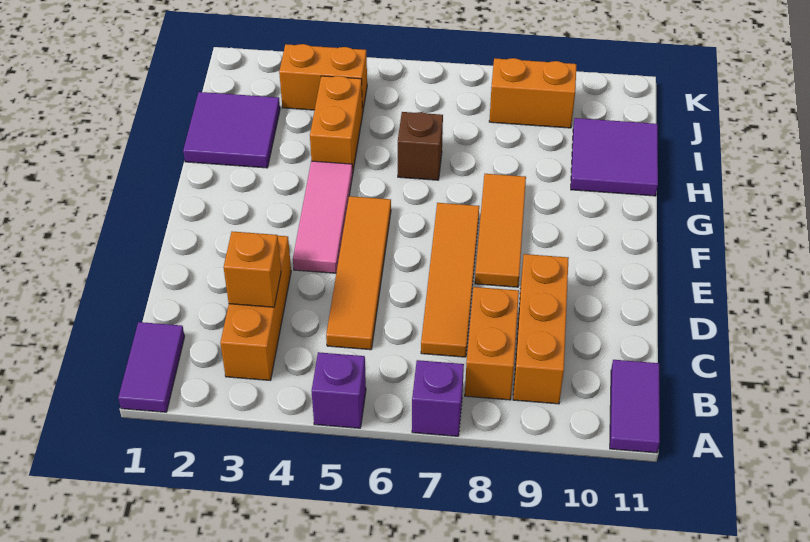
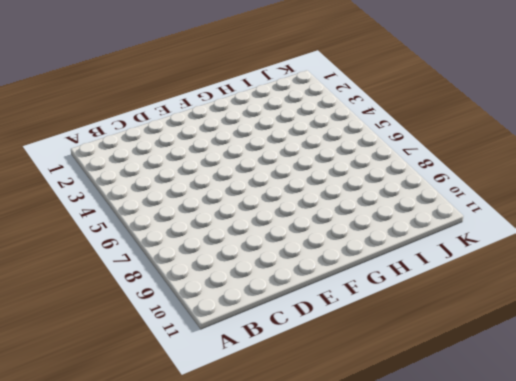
none -> purple 1x2 tile [118,322,185,412]
none -> purple 1x1 brick [312,352,366,428]
none -> purple 1x1 brick [412,360,464,436]

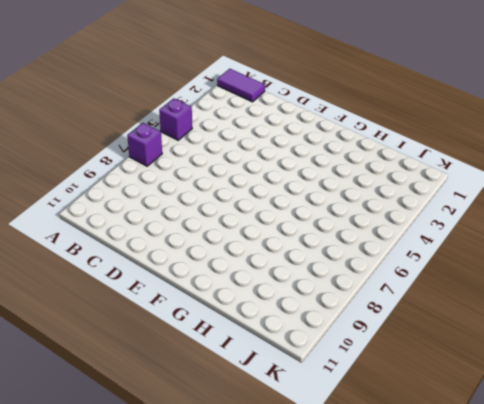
none -> purple 1x2 tile [610,360,660,453]
none -> orange 1x3 brick [220,236,291,380]
none -> orange 1x2 brick [465,287,519,400]

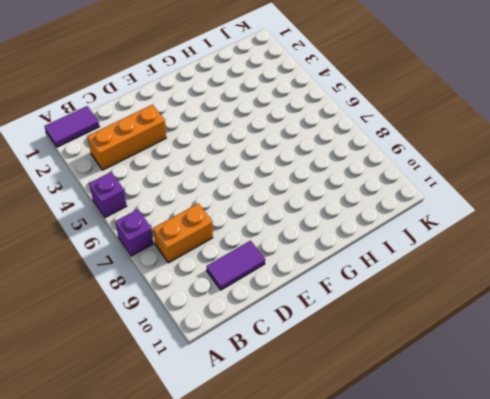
purple 1x2 tile [207,241,265,290] -> purple 1x2 tile moved to [610,360,660,453]
none -> orange 1x3 brick [513,254,569,404]
none -> orange 1x4 tile [326,196,391,350]
none -> orange 1x4 tile [421,203,479,357]

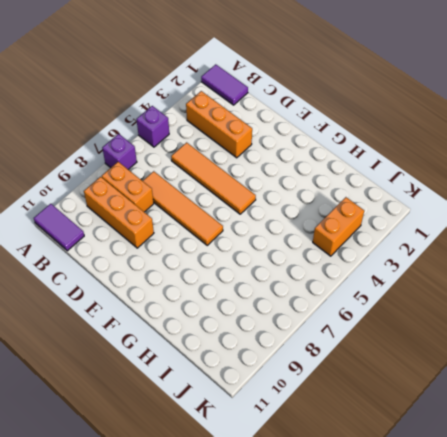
none -> pink 1x3 tile [293,161,353,273]
none -> orange 1x3 tile [475,174,526,287]
none -> purple 2x2 tile [183,92,280,168]

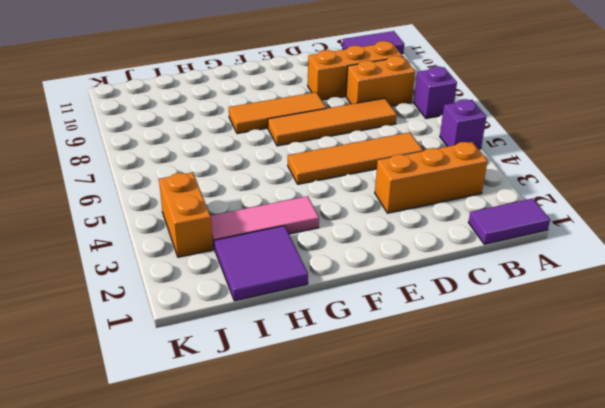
pink 1x3 tile [211,196,319,249] -> pink 1x3 tile moved to [293,161,353,273]
none -> orange 1x2 brick [310,76,363,172]
none -> brown 1x1 brick [398,112,443,180]
none -> purple 2x2 tile [571,118,658,196]

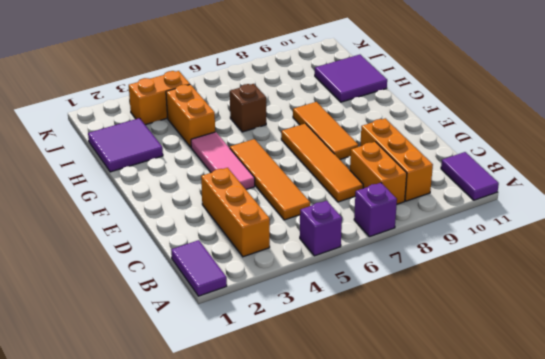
none -> orange 1x2 brick [489,58,576,128]
none -> orange 1x1 brick [224,232,281,307]

